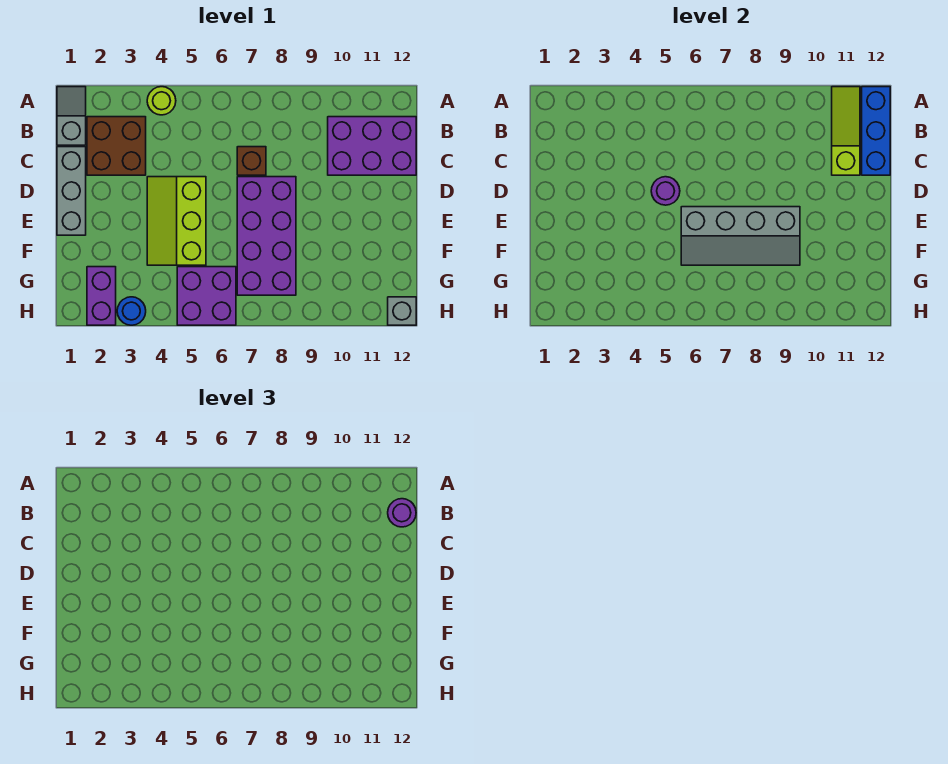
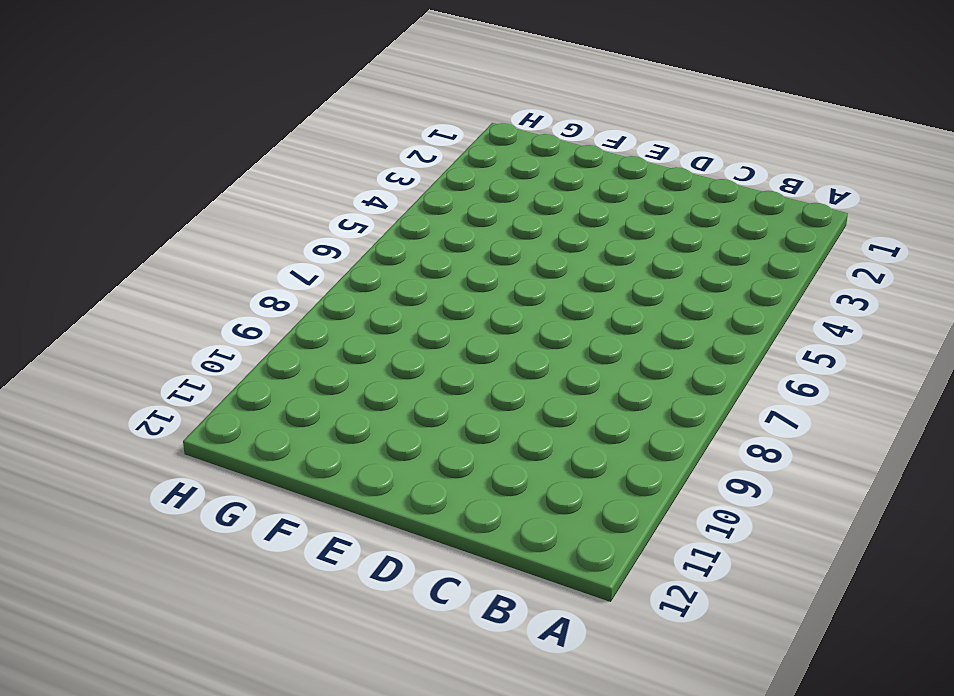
none -> grey 1x2 slope [57,87,86,145]
none -> lime 1x1 round brick [147,87,176,115]
none -> brown 2x2 brick [87,117,146,175]

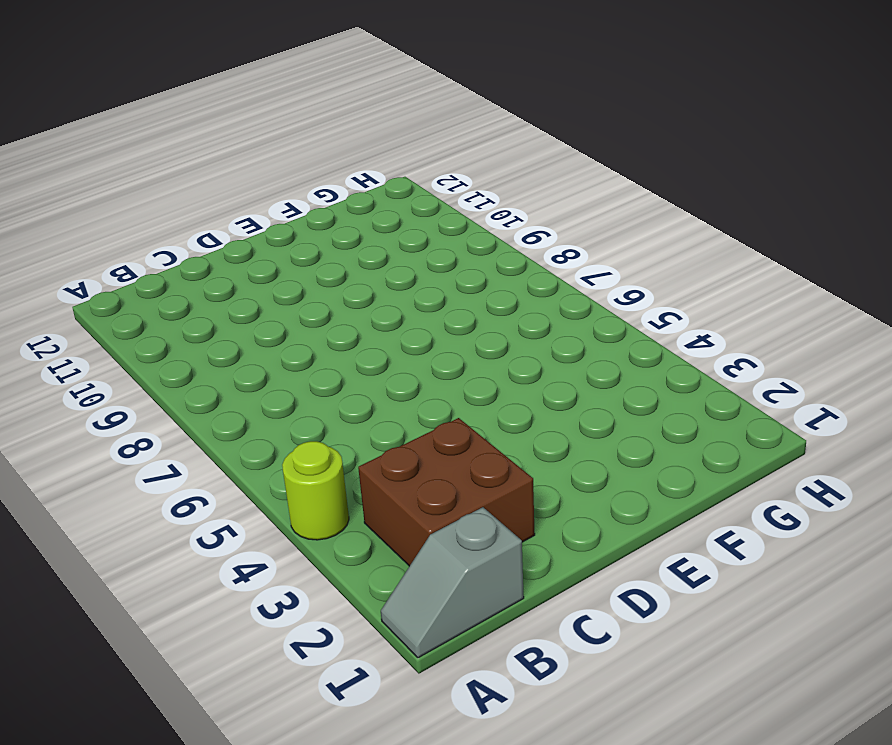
none -> purple 2x3 brick [328,117,416,175]
none -> grey 1x3 brick [57,147,86,235]
none -> brown 1x1 brick [237,147,266,175]

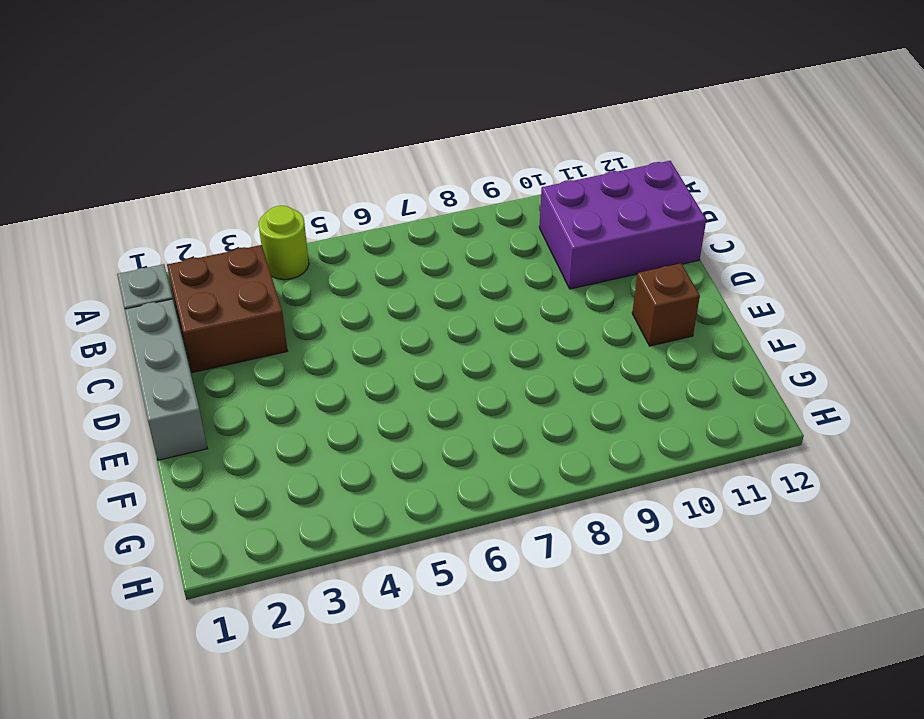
brown 1x1 brick [632,263,700,346] -> brown 1x1 brick moved to [237,147,266,175]
none -> lime 2x3 slope [147,177,206,265]
none -> purple 2x4 brick [237,177,296,295]
none -> purple 1x2 brick [87,267,116,325]

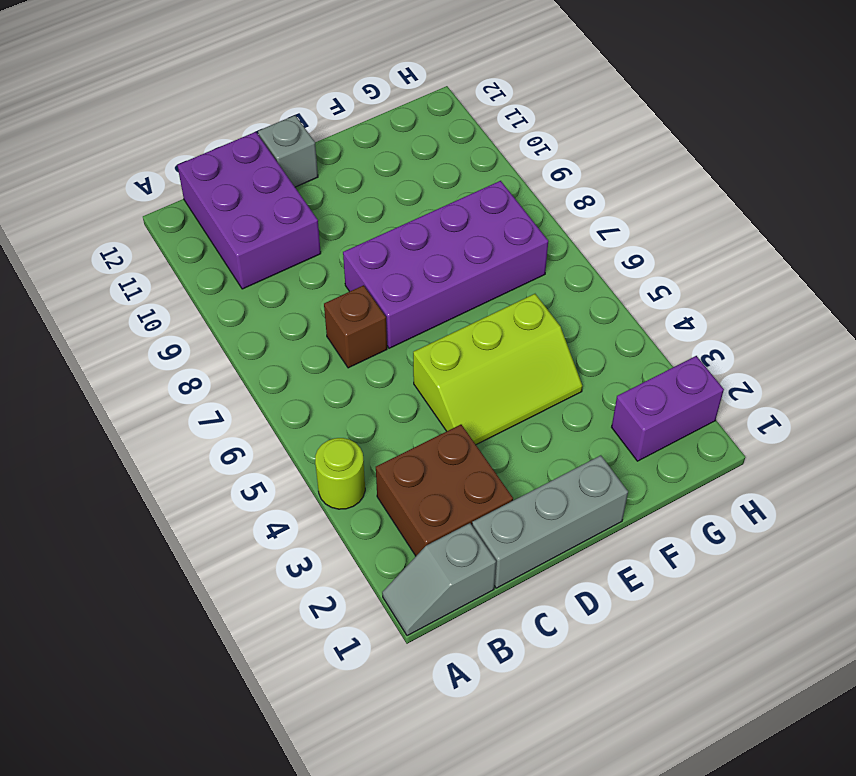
grey 1x1 brick [258,115,318,187] -> grey 1x1 brick moved to [388,297,416,325]
none -> purple 2x2 brick [177,267,236,325]
none -> blue 1x1 round brick [117,297,146,325]
none -> lime 1x3 slope [832,87,860,175]

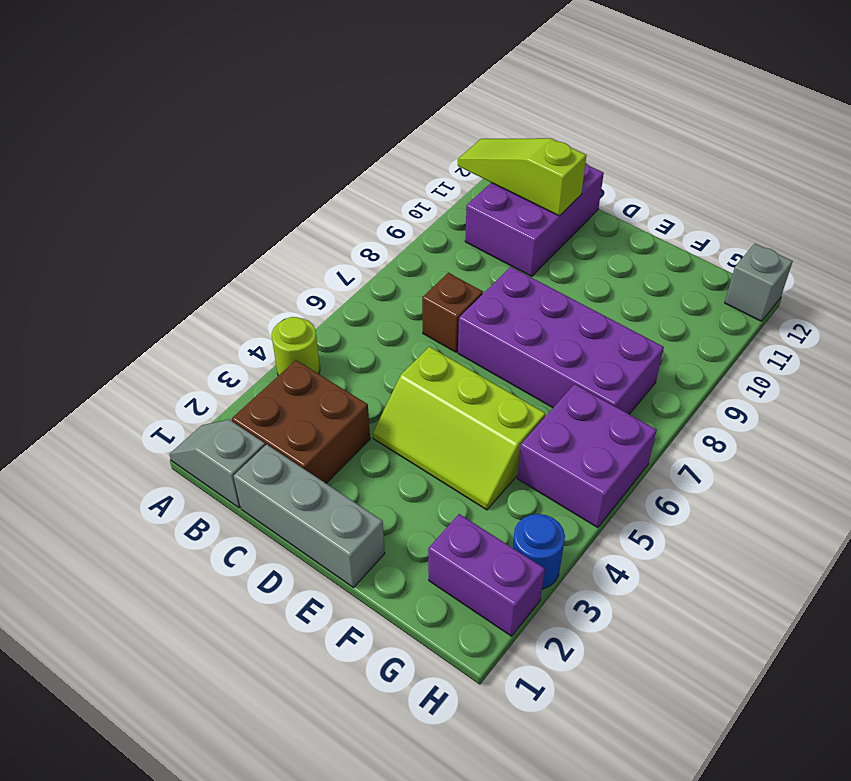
none -> blue 1x3 brick [862,87,890,175]
none -> purple 1x1 round brick [651,177,680,205]
none -> grey 2x4 slope [681,207,800,265]

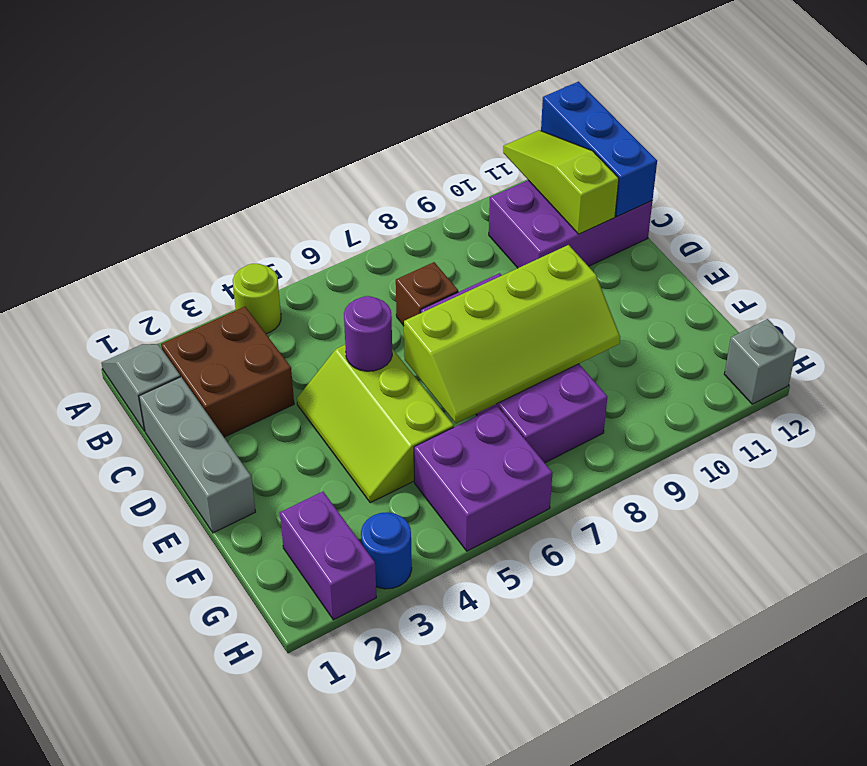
lime 2x4 slope [404,245,620,423] -> grey 2x4 slope [681,207,800,265]
none -> purple 1x1 round brick [388,499,416,527]

